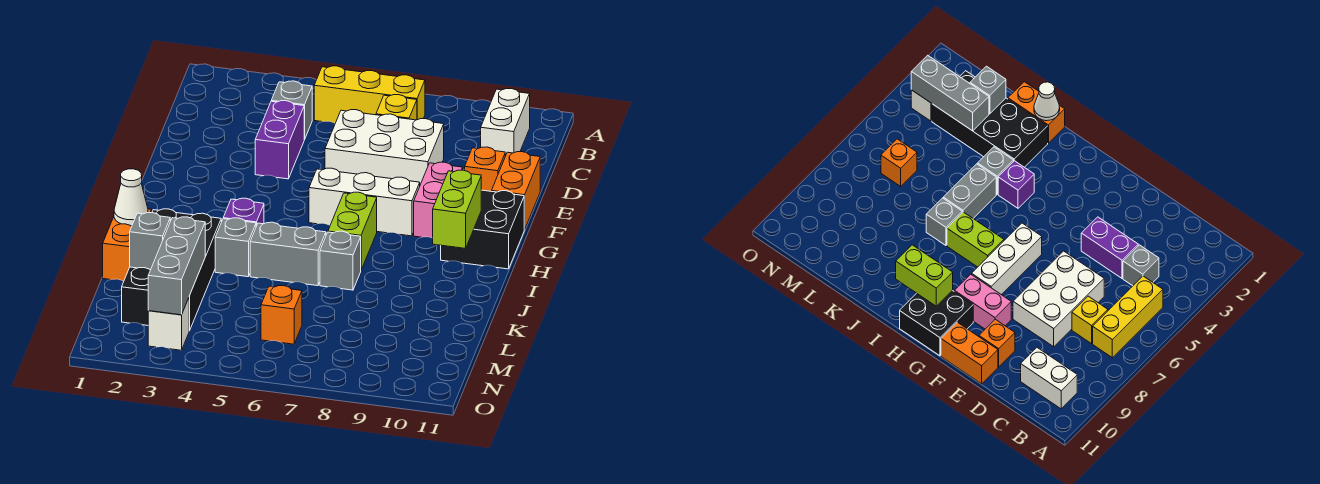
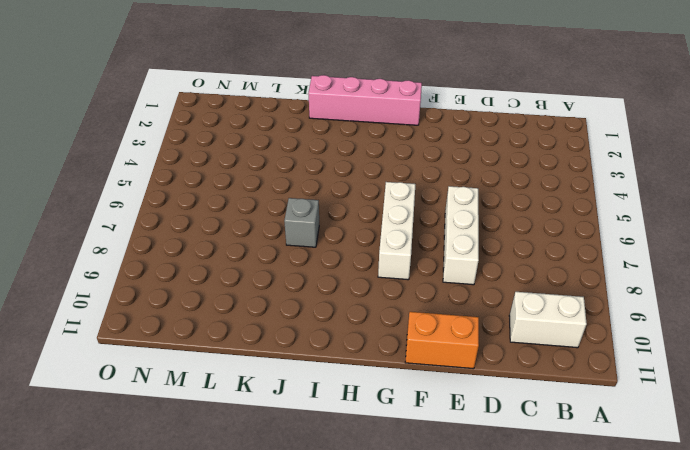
white 1x3 brick [443,186,479,285] -> white 2x3 brick [325,110,444,185]
pink 1x4 brick [308,75,422,125] -> orange 1x2 brick [103,209,152,281]
none -> yellow 1x3 brick [314,66,425,123]
none -> grey 1x1 brick [271,81,312,140]
none -> yellow 1x1 brick [376,95,417,120]

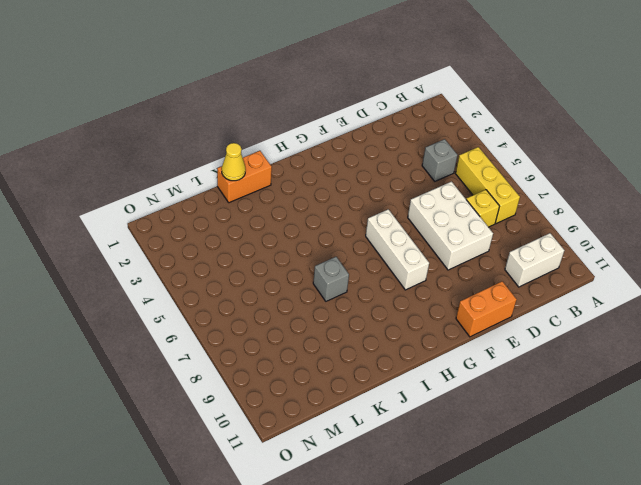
yellow 1x1 cone [222,143,246,181] -> none
none -> purple 1x2 brick [255,101,304,179]
none -> orange 1x1 brick [465,147,505,191]
none -> pink 1x2 brick [414,162,463,238]

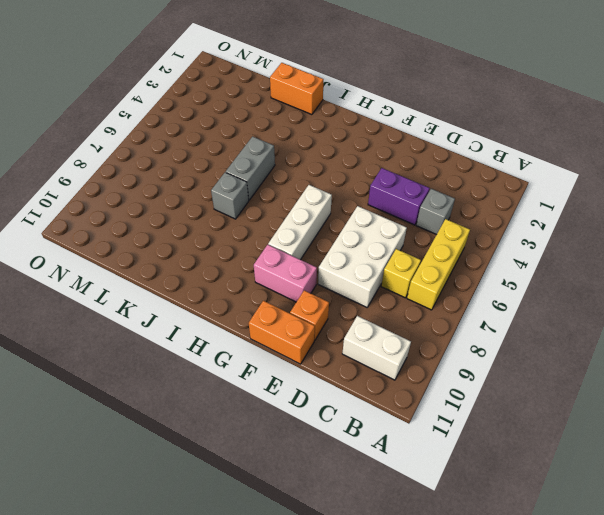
none -> black 2x2 brick [441,190,524,269]
none -> lime 1x2 brick [328,192,377,270]
none -> purple 1x1 brick [223,198,264,226]

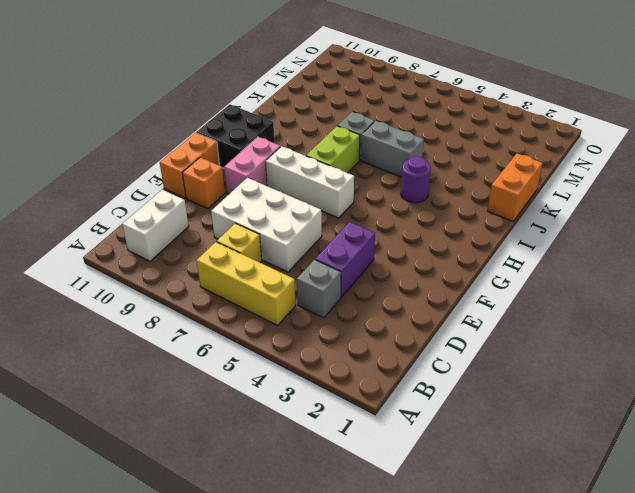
purple 1x1 round brick [401,156,431,203] -> purple 1x1 brick [223,198,264,226]
none -> black 2x4 brick [122,209,221,331]
none -> grey 1x1 brick [215,218,256,277]
none -> orange 1x1 brick [261,286,302,344]

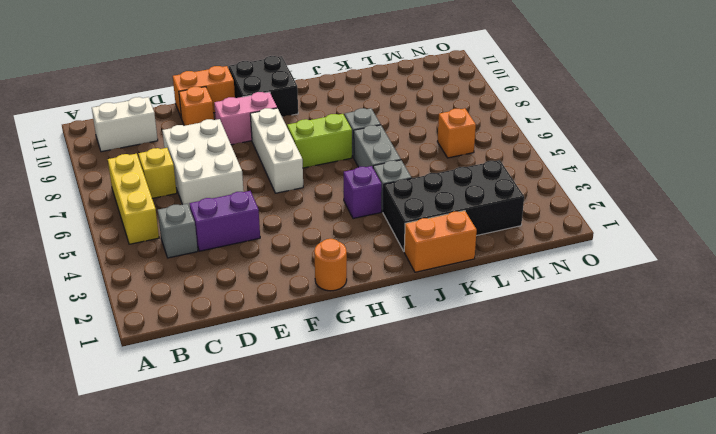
orange 1x1 round brick [314,239,347,291] -> none
none -> white 1x1 brick [148,298,189,350]
none -> lime 1x2 brick [433,170,481,248]
none -> white 1x1 cone [114,169,148,226]

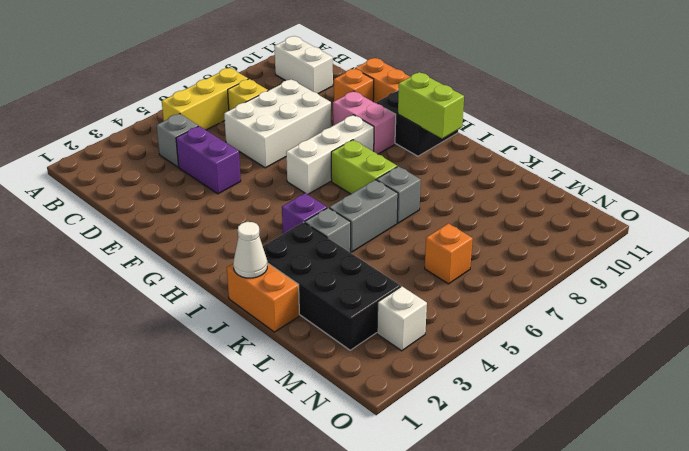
none -> grey 1x1 brick [130,213,170,270]
none -> grey 1x3 brick [148,217,205,315]

